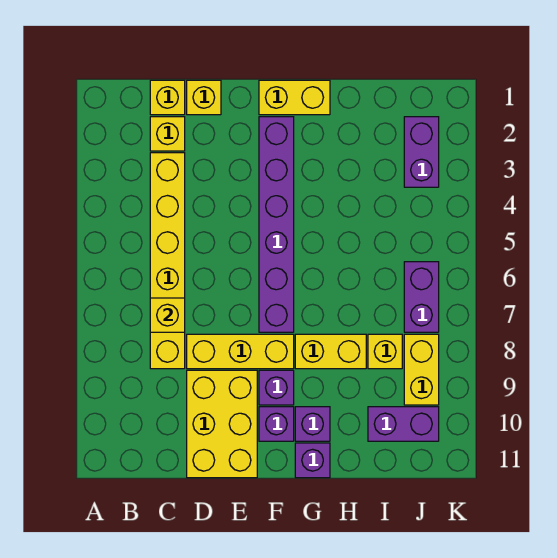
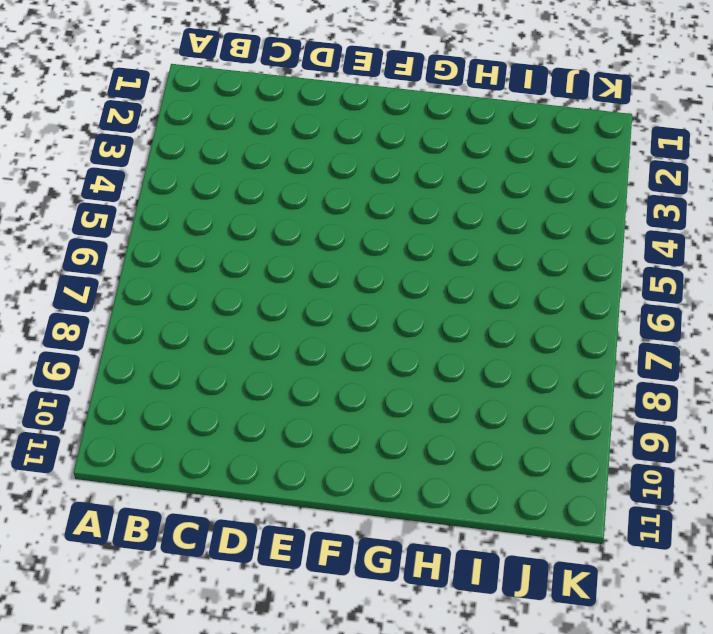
none -> yellow 1x1 brick [150,80,185,115]
none -> yellow 1x1 brick [150,117,185,151]
none -> yellow 1x6 brick [150,153,185,369]

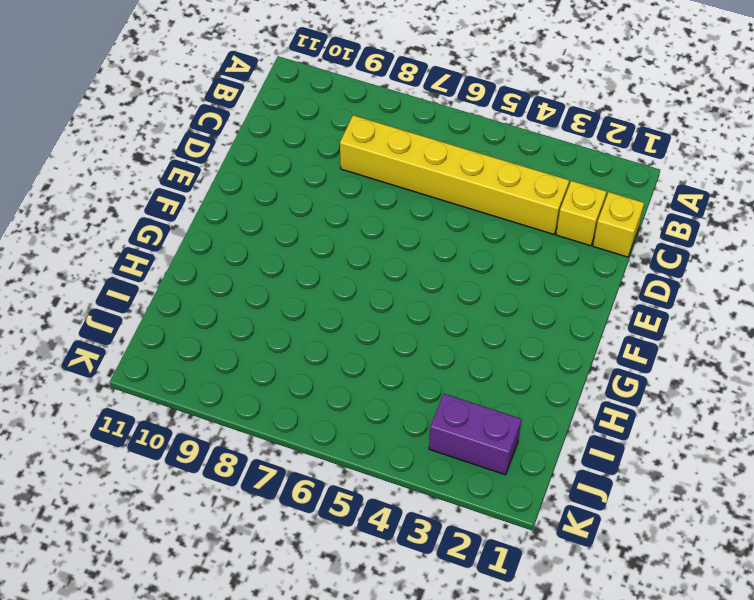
none -> yellow 1x1 brick [187,80,221,115]
none -> yellow 1x3 brick [187,334,294,369]
none -> yellow 2x3 brick [187,370,257,478]

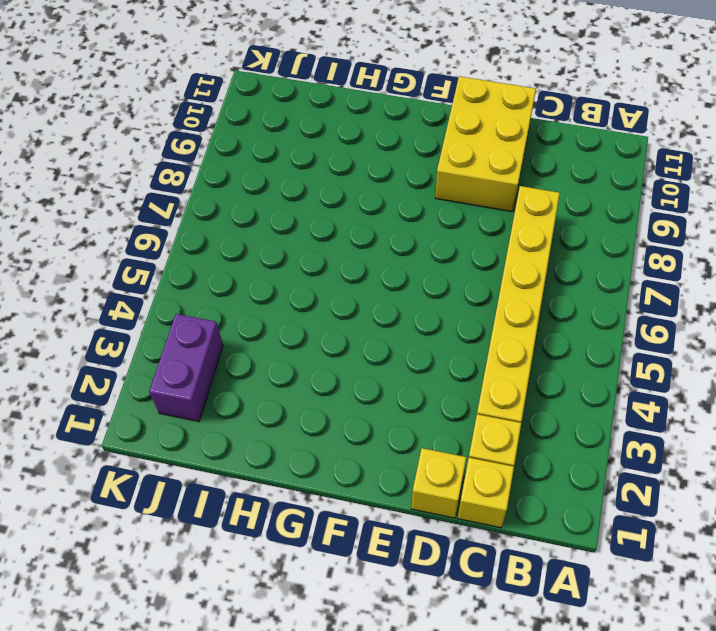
none -> yellow 1x3 brick [187,334,294,369]
none -> yellow 1x2 brick [259,80,330,115]
none -> purple 1x6 brick [259,117,294,332]

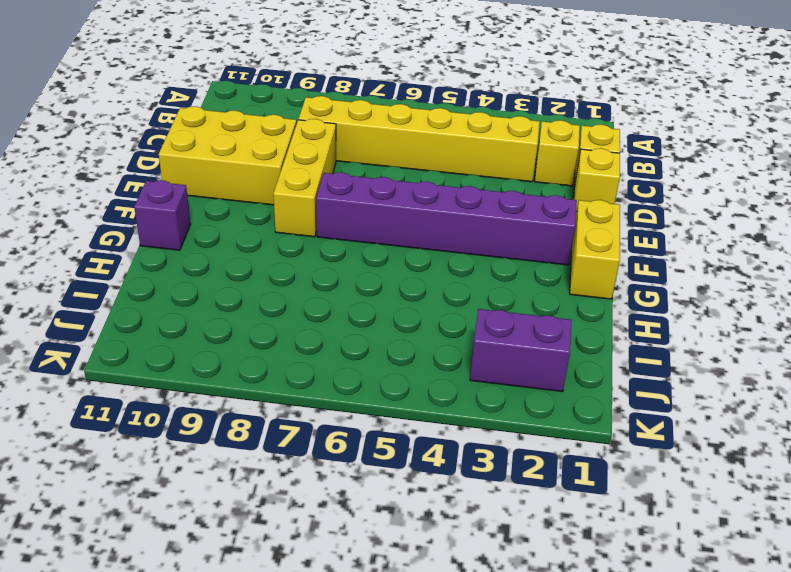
none -> purple 1x1 brick [259,370,294,405]
none -> purple 1x1 brick [259,407,294,441]
none -> yellow 1x2 brick [295,334,366,369]

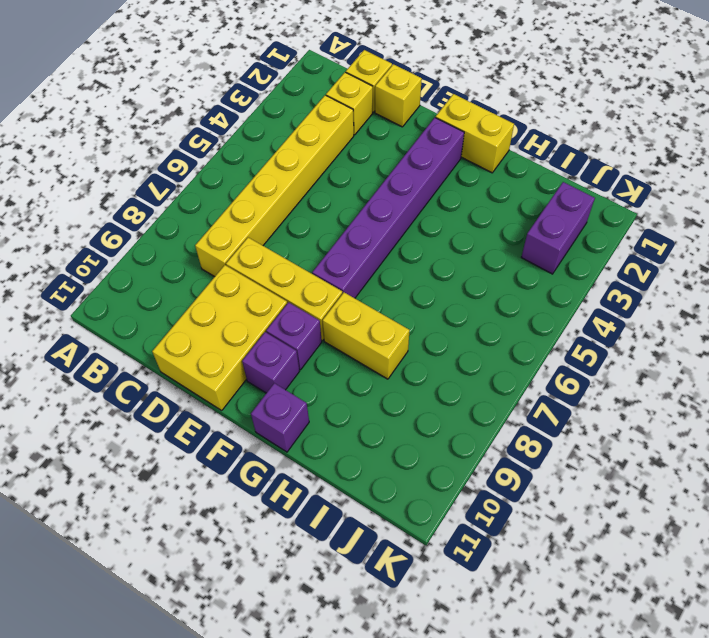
none -> purple 1x1 brick [295,407,330,441]
none -> yellow 1x1 brick [368,334,402,369]
none -> purple 1x2 brick [368,407,439,441]

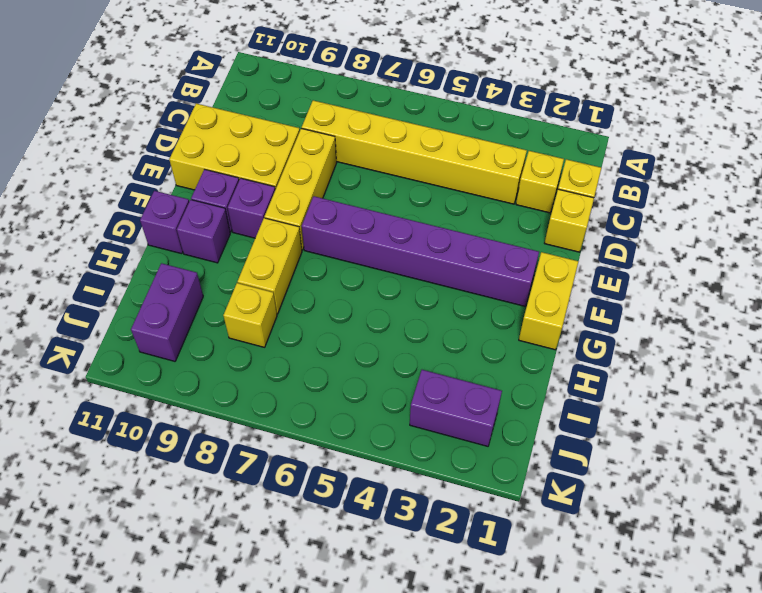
none -> purple 1x2 brick [404,262,439,332]
none -> yellow 1x2 brick [404,334,439,405]
none -> yellow 1x1 brick [150,298,185,332]

